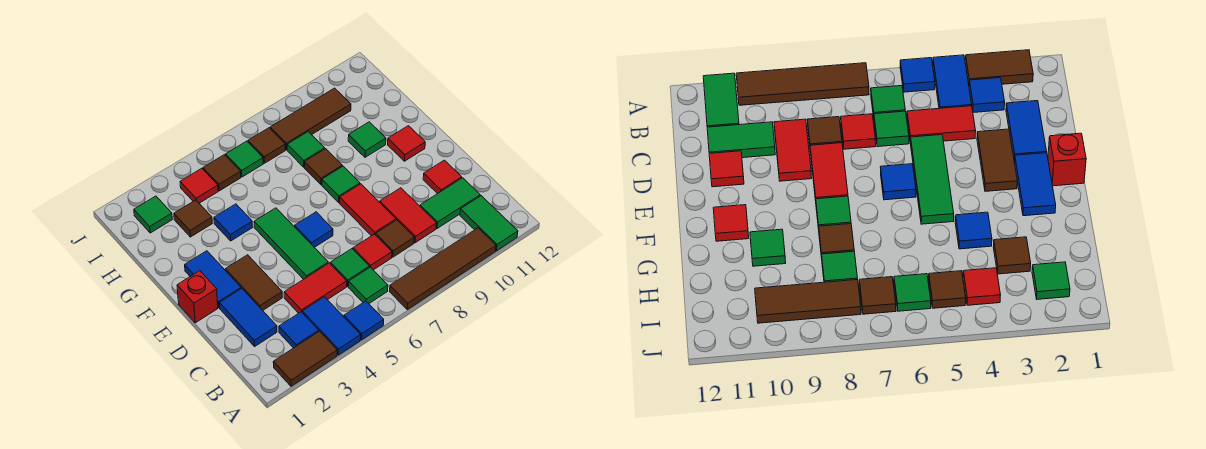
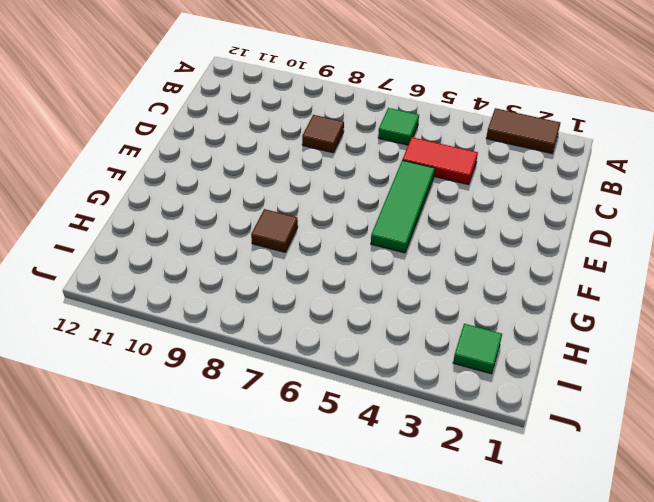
none -> blue 1x2 tile [302,297,361,355]
none -> blue 1x1 tile [344,301,384,340]
none -> brown 1x4 tile [390,228,496,310]
none -> green 1x2 tile [460,196,518,251]

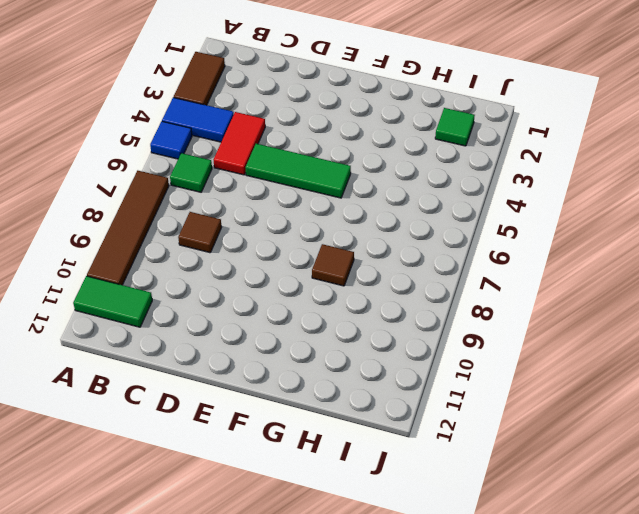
none -> blue 1x1 tile [279,312,319,348]
none -> blue 1x2 tile [220,289,277,346]
none -> green 1x1 tile [330,249,369,286]
none -> red 1x1 tile [353,234,392,270]

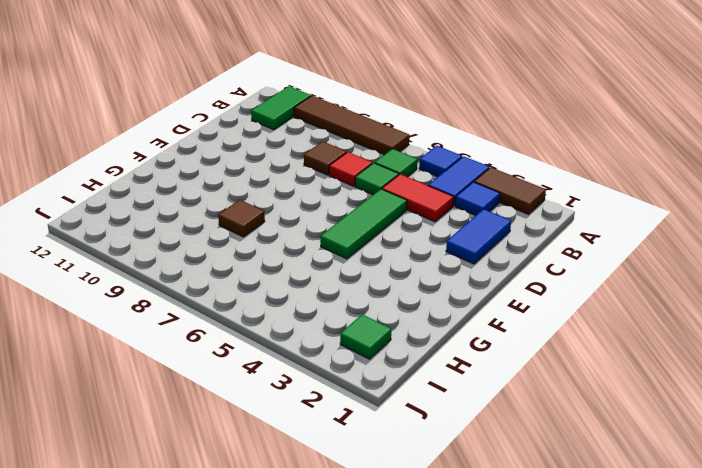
none -> red 1x2 tile [380,188,437,243]
none -> green 1x2 tile [420,178,480,229]
none -> brown 1x2 tile [225,255,282,310]
none -> red 1x2 tile [340,184,396,236]

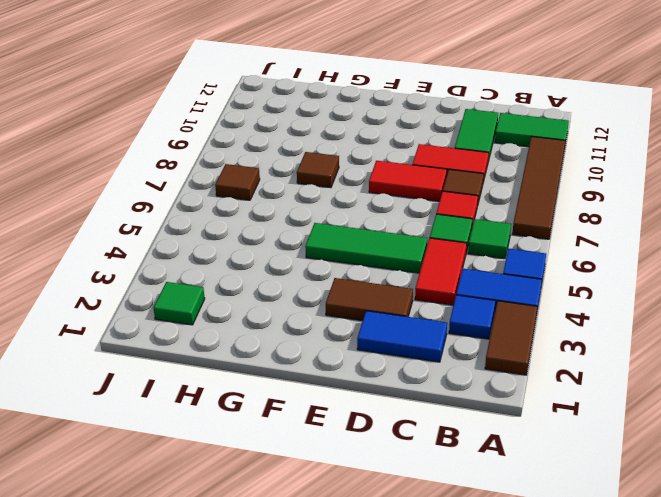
none -> red 1x1 tile [423,160,462,194]
none -> red 1x1 brick [177,271,218,323]
none -> blue 1x2 tile [185,251,241,308]
none -> blue 1x1 tile [295,212,333,247]

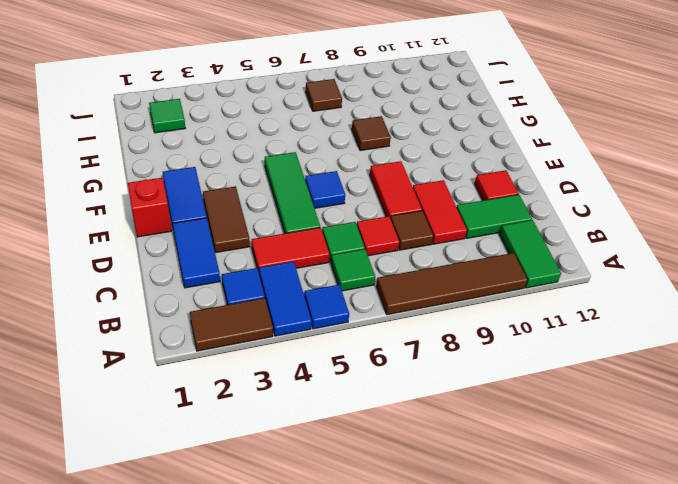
none -> green 1x1 tile [322,166,360,202]
none -> red 1x1 tile [388,126,425,161]
none -> blue 1x1 tile [214,204,253,241]
none -> green 1x1 tile [348,122,386,157]

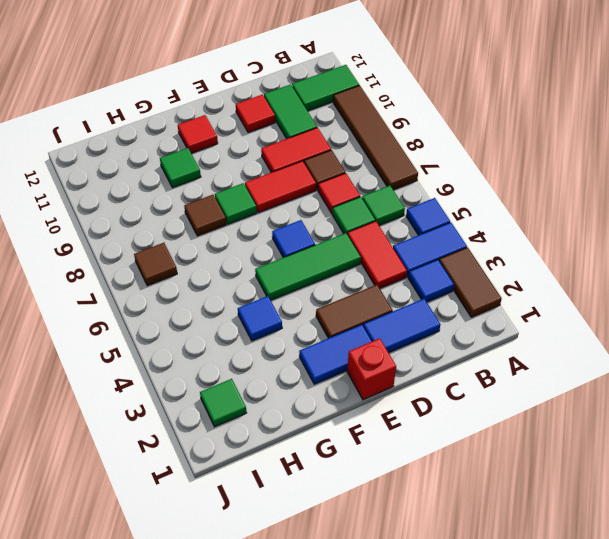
none -> brown 1x1 tile [174,200,212,237]
none -> green 1x1 tile [287,132,325,167]
none -> red 1x1 tile [180,168,218,203]
none -> brown 1x1 tile [203,155,241,191]

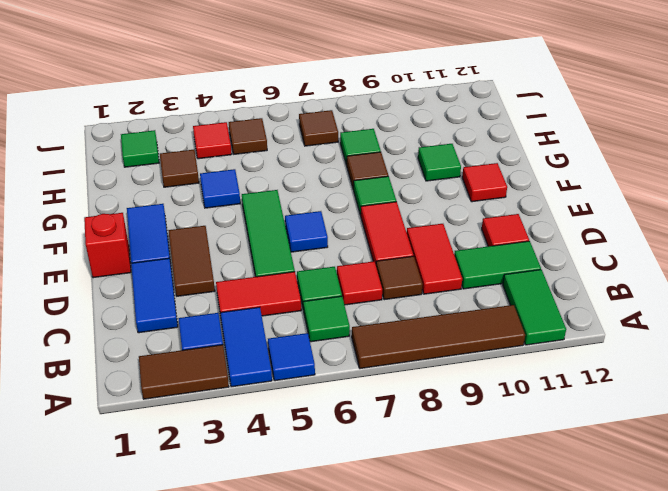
none -> green 1x1 tile [226,141,263,177]
none -> brown 1x3 tile [270,88,351,150]

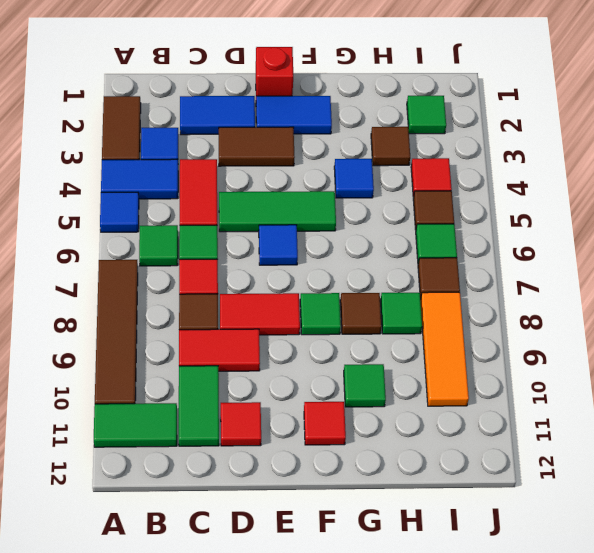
orange 1x3 tile [420,292,469,406] -> brown 1x3 tile [270,88,351,150]

